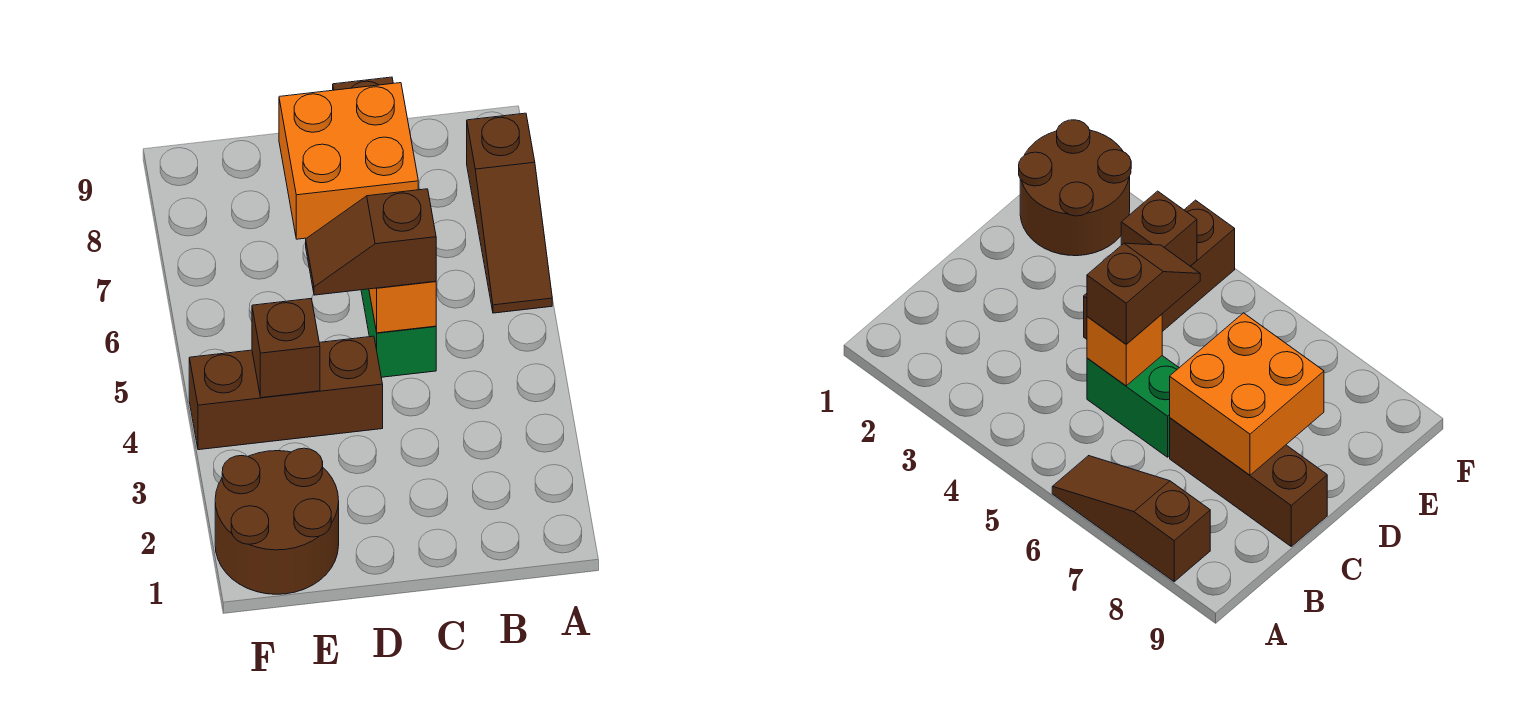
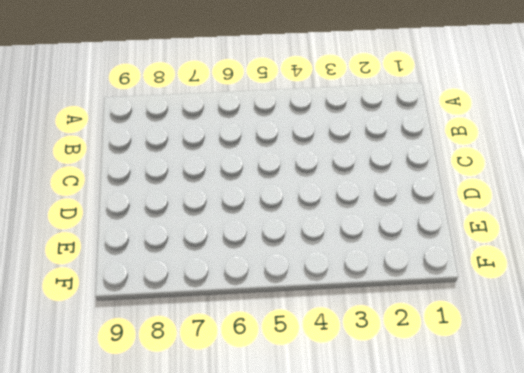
none -> brown 1x3 slope [467,113,552,313]
none -> green 1x2 brick [361,289,436,377]

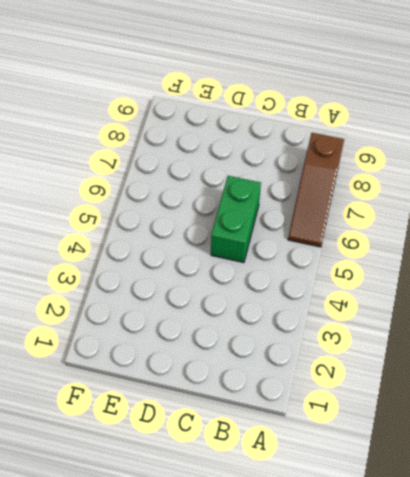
none -> brown 1x3 brick [1170,418,1327,546]
none -> brown 1x3 brick [189,336,383,450]

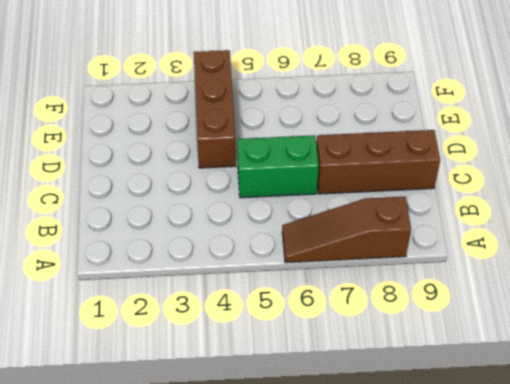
none -> brown 2x2 round brick [215,448,339,594]
none -> orange 1x1 brick [369,281,436,333]

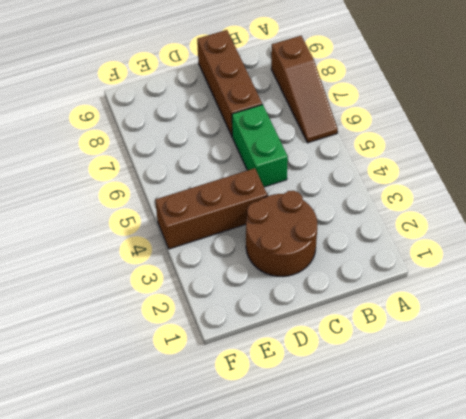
brown 2x2 round brick [246,191,317,277] -> brown 2x2 round brick moved to [215,448,339,594]
none -> orange 1x1 brick [369,281,436,333]
none -> orange 2x2 brick [279,83,418,239]

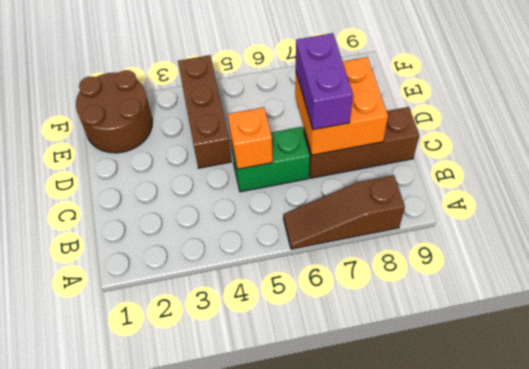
purple 1x2 brick [296,33,353,130] -> none
none -> brown 1x1 brick [252,299,320,398]
none -> brown 1x2 slope [306,189,436,295]

